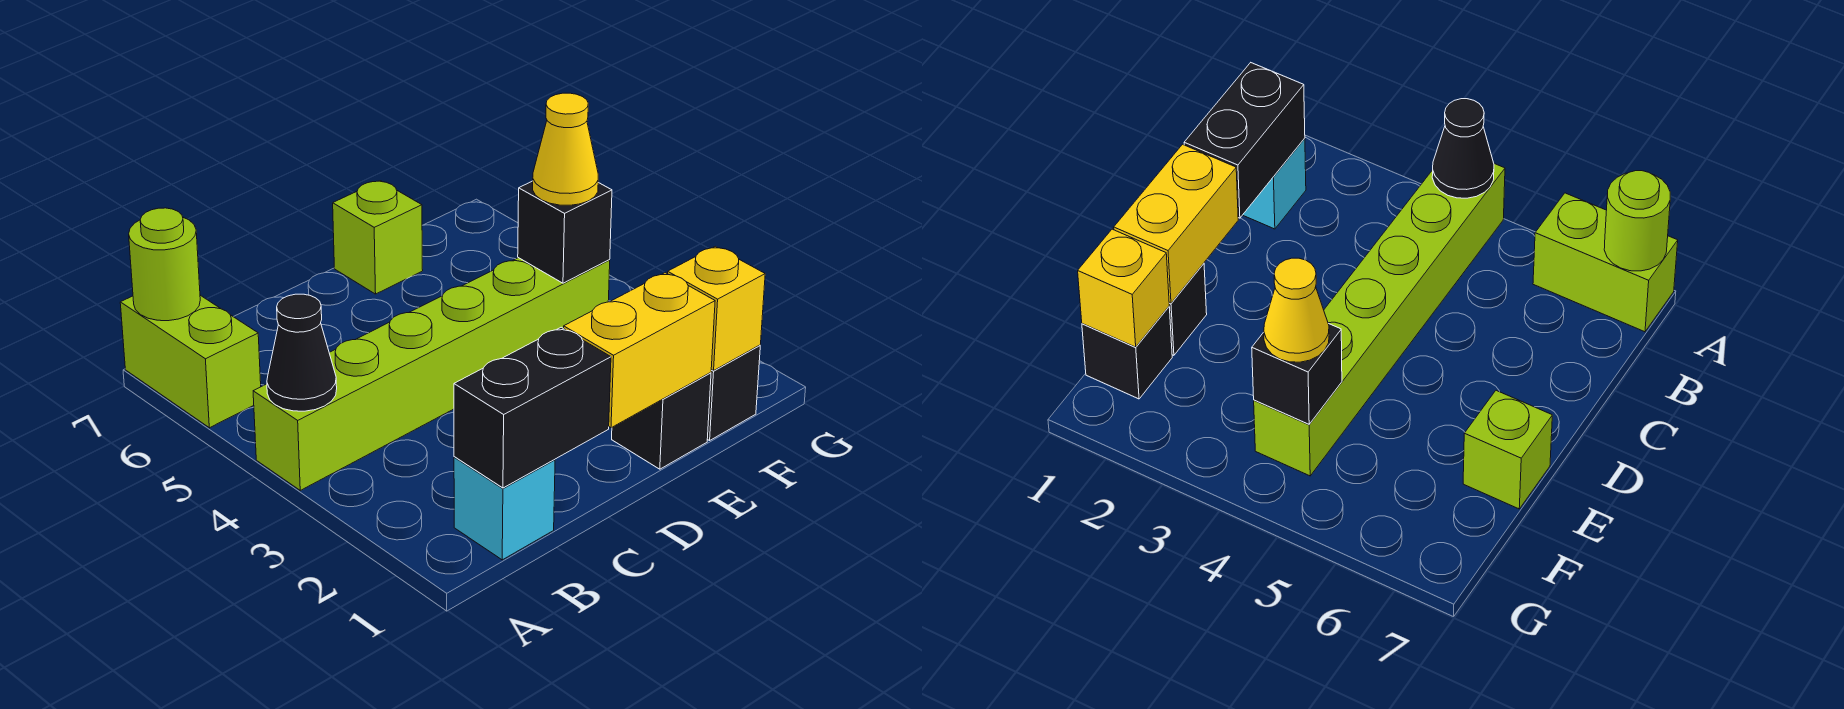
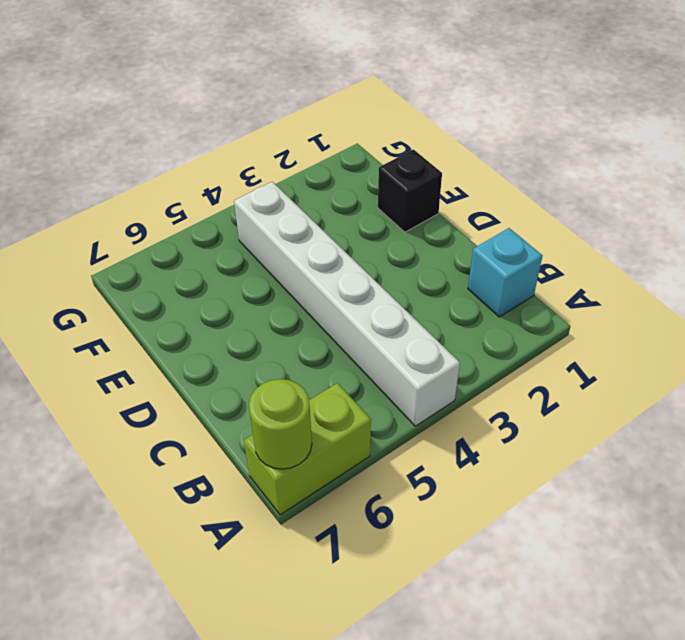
white 1x6 brick [234,182,460,426] -> lime 1x6 brick [253,258,610,490]
none -> lime 1x1 brick [333,181,423,294]
none -> black 1x1 brick [707,345,760,441]
none -> black 1x1 cone [267,294,337,411]

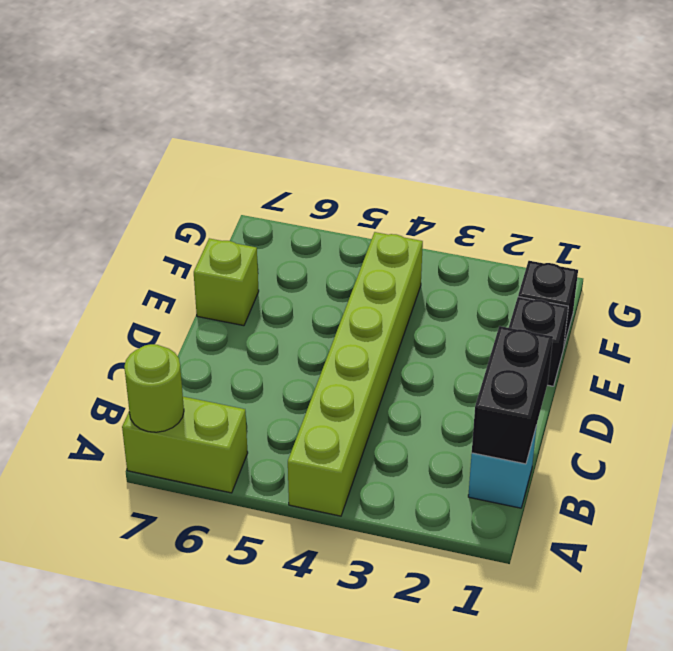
none -> black 1x1 cone [267,294,337,411]
none -> yellow 1x2 brick [564,273,715,428]
none -> yellow 1x1 brick [668,246,765,371]

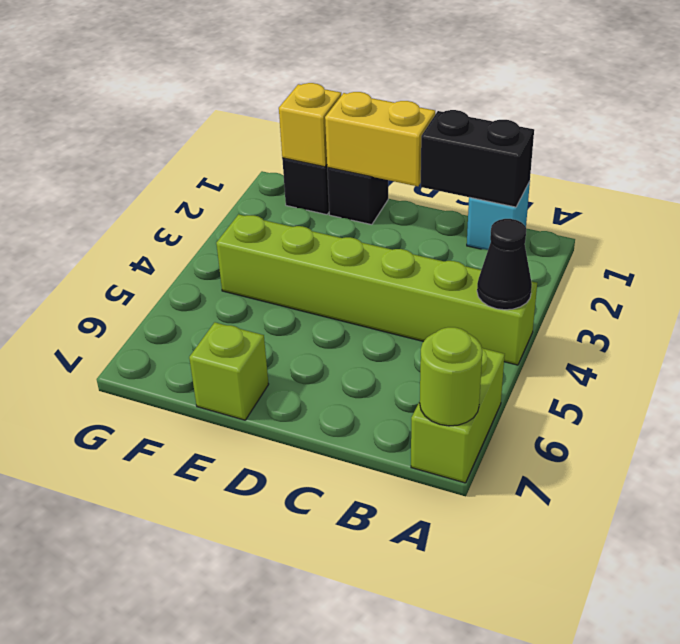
none -> black 1x1 brick [518,181,612,283]
none -> yellow 1x1 cone [533,93,598,205]

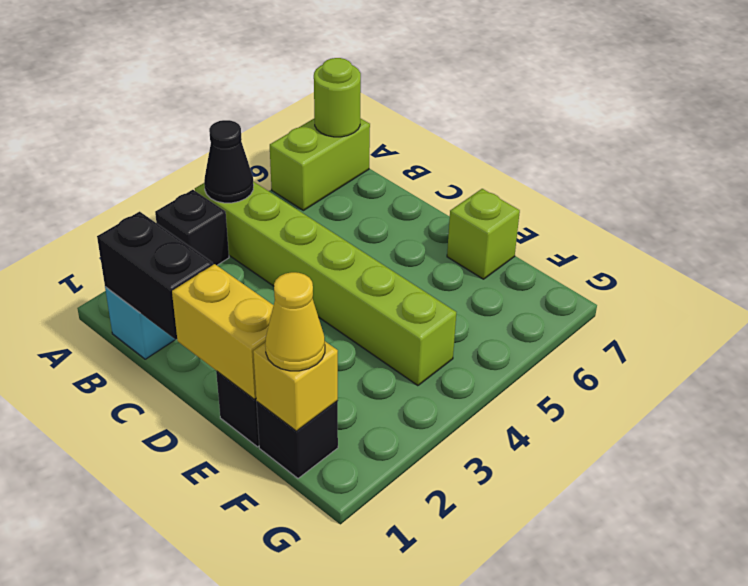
black 1x1 brick [155,190,229,265] -> black 1x1 brick moved to [518,181,612,283]
yellow 1x1 cone [265,272,325,371] -> yellow 1x1 cone moved to [533,93,598,205]

